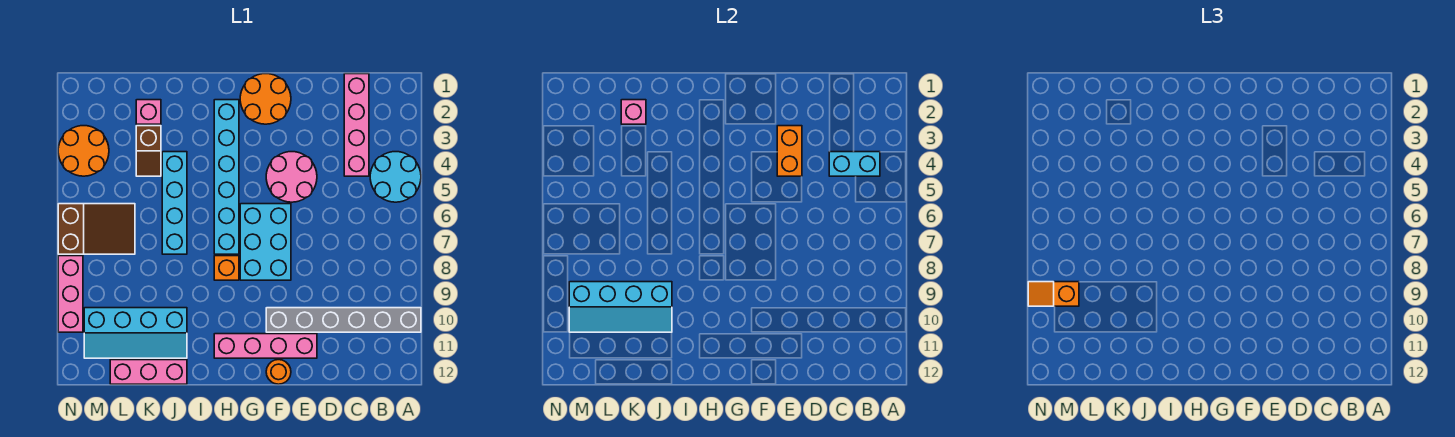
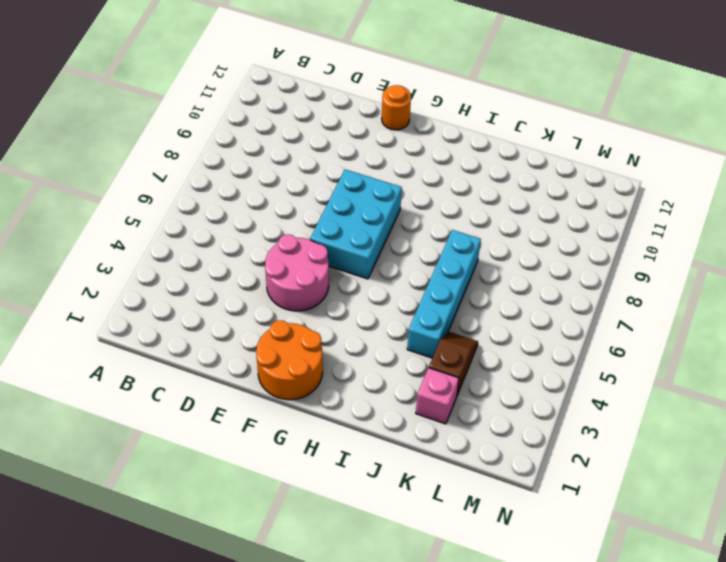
none -> cyan 2x2 round brick [370,152,421,202]
none -> grey 1x6 brick [266,308,421,332]
none -> pink 1x4 brick [344,74,369,176]

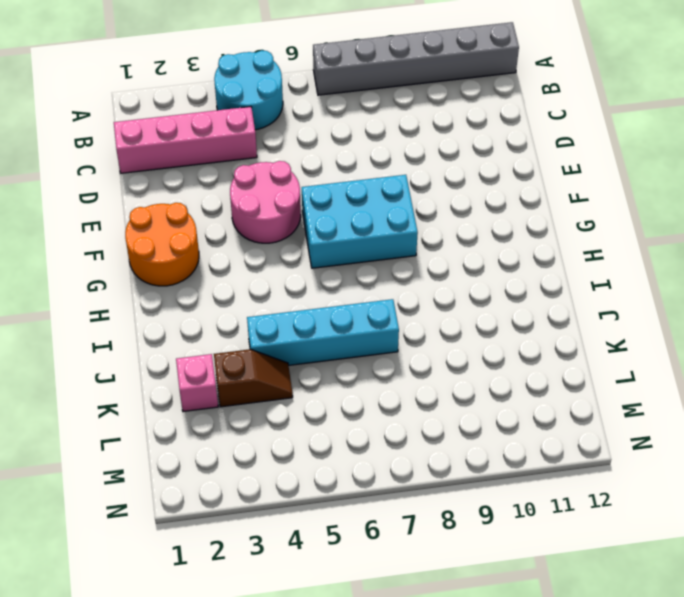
grey 1x6 brick [313,22,519,95] -> grey 1x6 brick turned to [266,308,421,332]
none -> pink 1x4 brick [214,334,317,358]
none -> orange 1x1 round brick [266,360,291,384]
none -> cyan 1x6 brick [214,100,239,254]

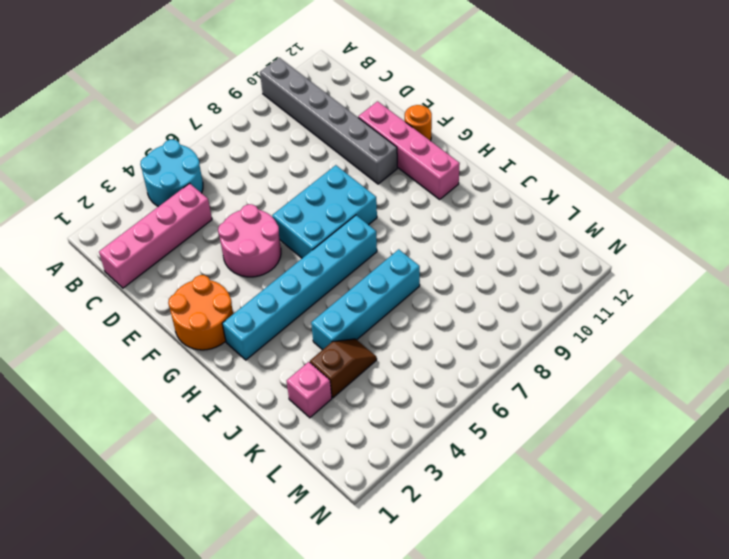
none -> orange 1x1 brick [214,256,239,280]
none -> cyan 2x4 slope [84,308,187,358]
none -> pink 1x3 brick [110,360,187,384]

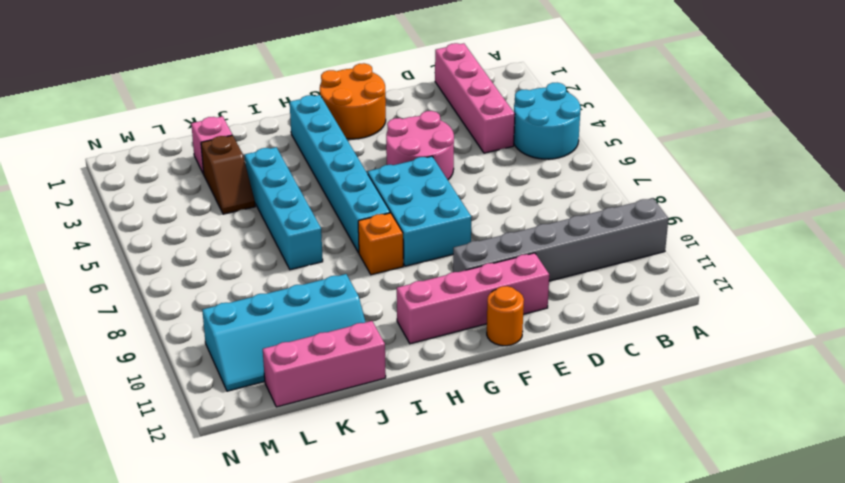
none -> brown 2x3 slope [58,204,135,254]
none -> orange 2x2 round brick [58,126,109,176]
none -> pink 1x3 brick [58,256,83,332]

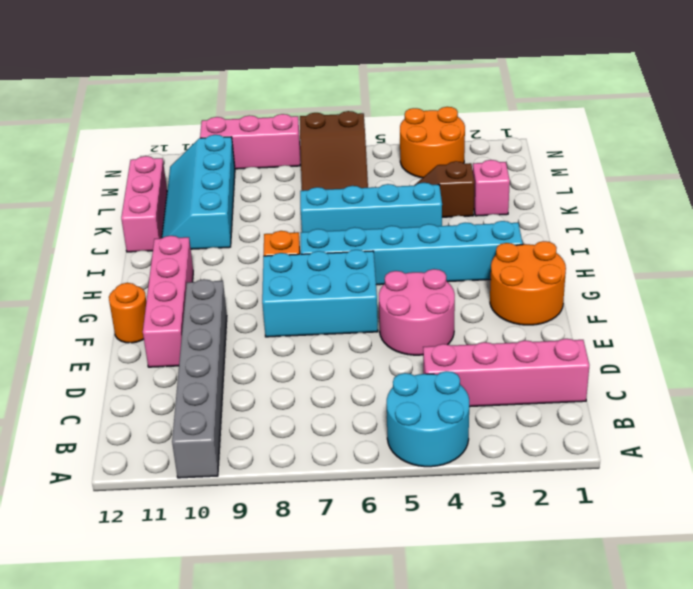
none -> cyan 1x2 brick [829,152,880,176]
none -> orange 1x2 brick [777,126,802,176]
none -> cyan 2x4 slope [569,282,672,332]

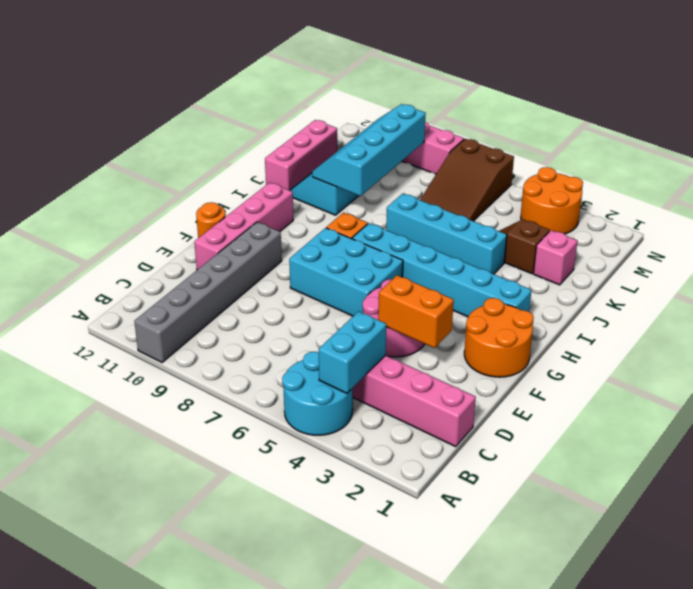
none -> pink 1x1 brick [621,100,646,124]
none -> orange 1x2 slope [1028,282,1079,306]

